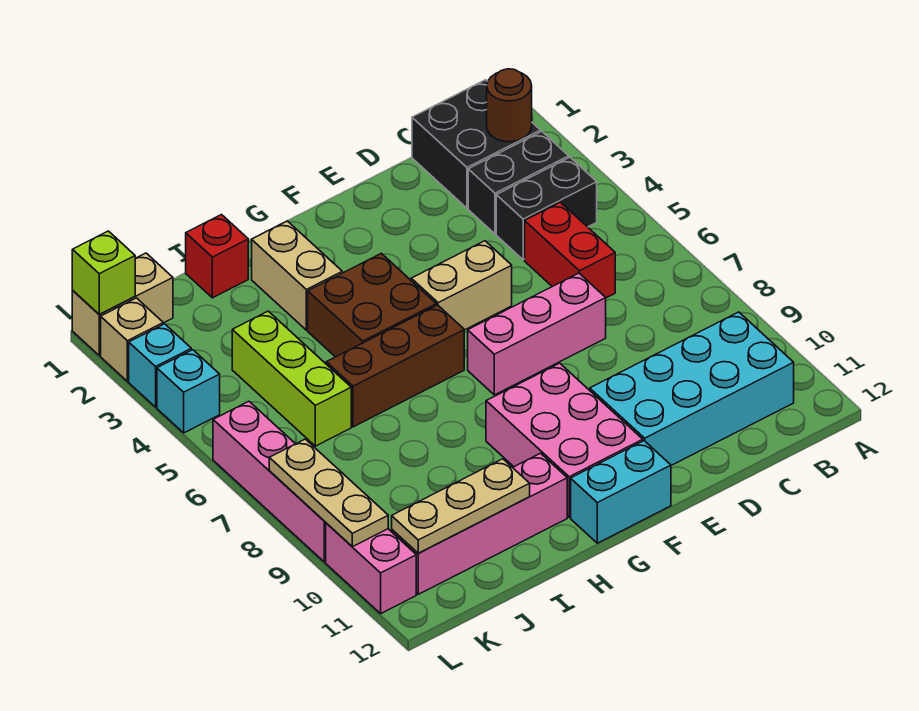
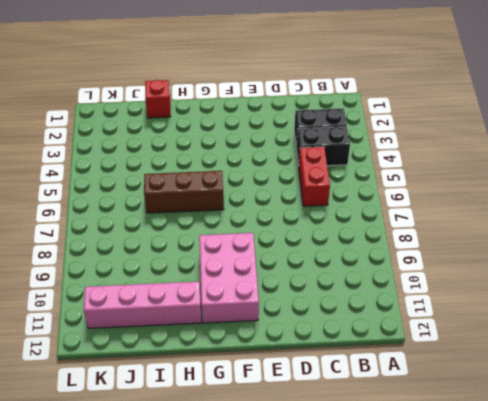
none -> black 2x2 brick [412,80,541,208]
none -> cyan 2x4 brick [590,312,794,465]
none -> pink 1x3 brick [468,273,606,395]

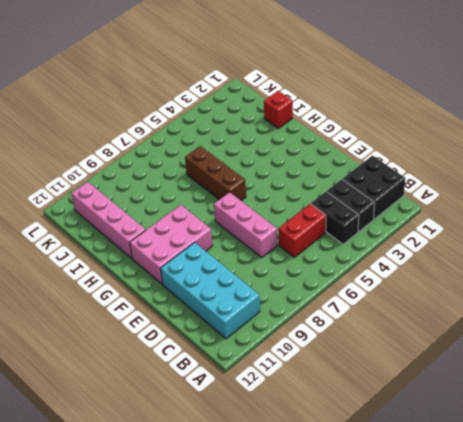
none -> tan 1x2 brick [411,241,512,330]
none -> cyan 1x2 brick [571,441,671,543]
none -> brown 2x2 brick [308,253,436,357]

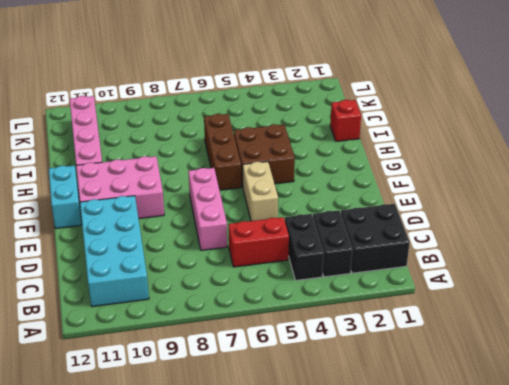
none -> tan 1x2 brick [252,221,342,330]
none -> lime 1x3 brick [232,311,351,446]
none -> tan 1x2 brick [72,253,173,355]

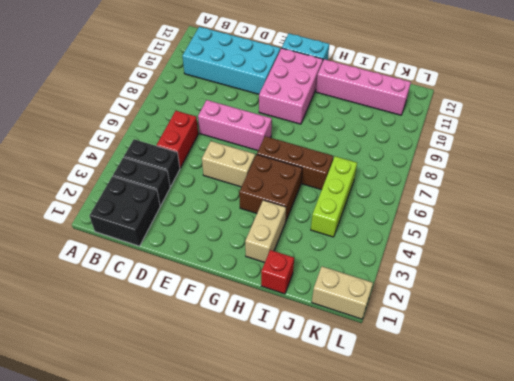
none -> tan 1x1 brick [101,298,163,381]
none -> cyan 1x1 brick [129,324,191,407]
none -> cyan 1x1 brick [157,350,220,433]

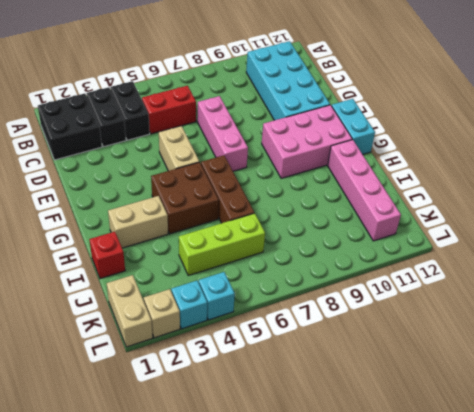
none -> pink 1x4 brick [213,401,326,562]
none -> pink 1x2 brick [326,523,416,613]
none -> brown 1x1 round brick [487,69,532,142]

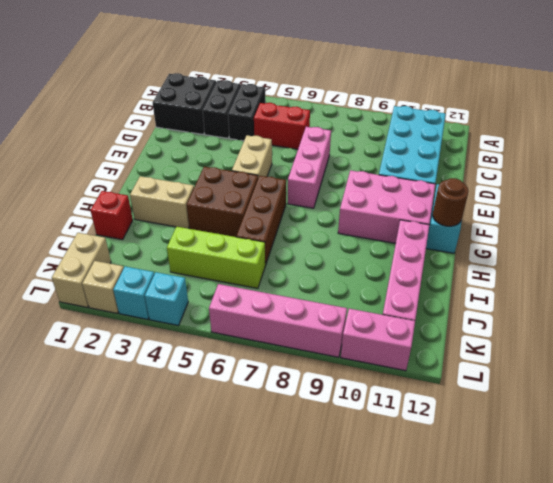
brown 1x1 round brick [433,178,468,226] -> brown 1x1 round brick moved to [487,69,532,142]
none -> tan 1x3 plate [392,459,530,553]
none -> lime 1x1 brick [72,231,135,314]
none -> tan 1x3 plate [269,439,388,547]

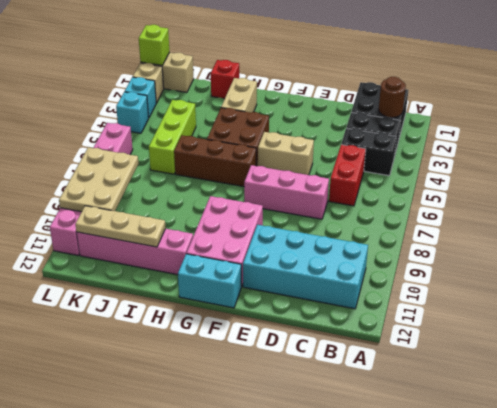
tan 2x3 plate [59,147,139,212] -> tan 1x3 plate [269,439,388,547]

